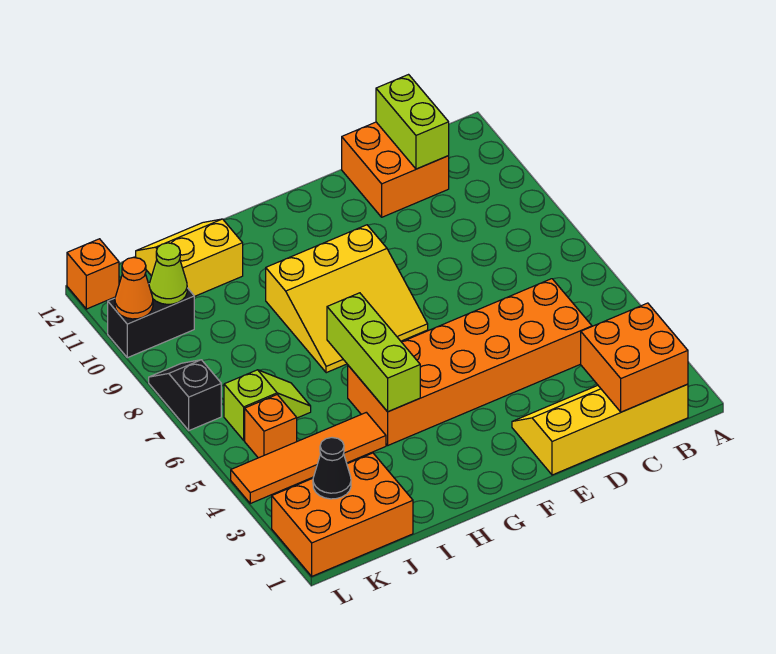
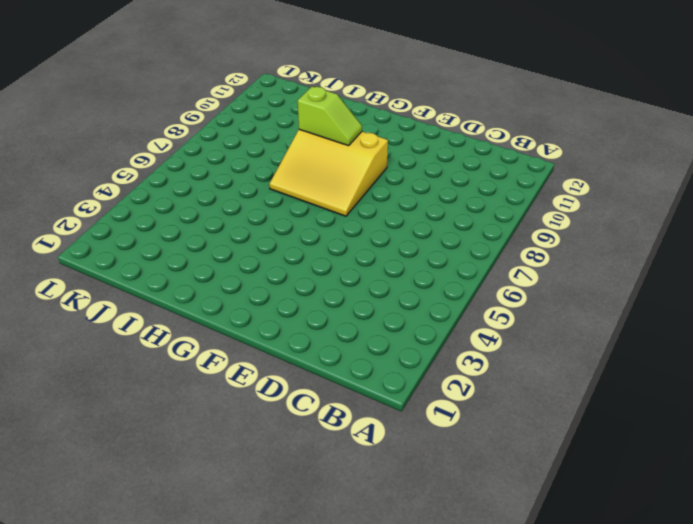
lime 1x2 slope [298,86,362,146] -> lime 1x2 slope moved to [224,370,311,440]
none -> yellow 2x4 slope [512,384,688,475]
none -> orange 2x6 brick [348,279,592,445]
none -> orange 2x2 brick [342,122,449,217]

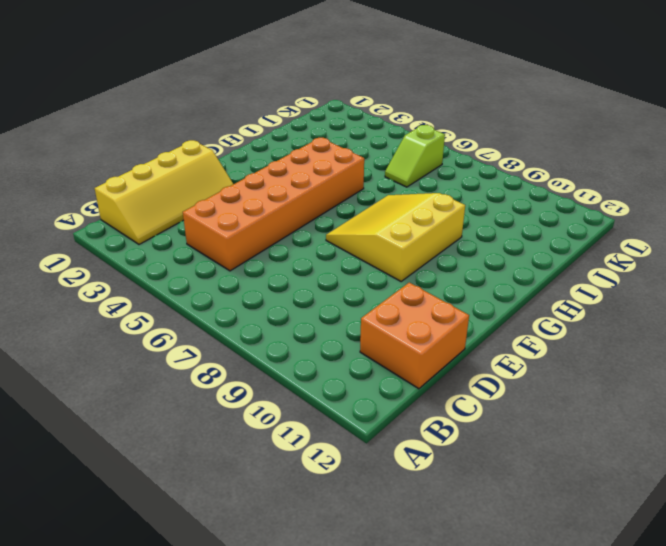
none -> orange 1x4 tile [231,412,386,503]
none -> yellow 2x2 slope [136,219,243,297]
none -> orange 2x3 brick [272,453,413,576]

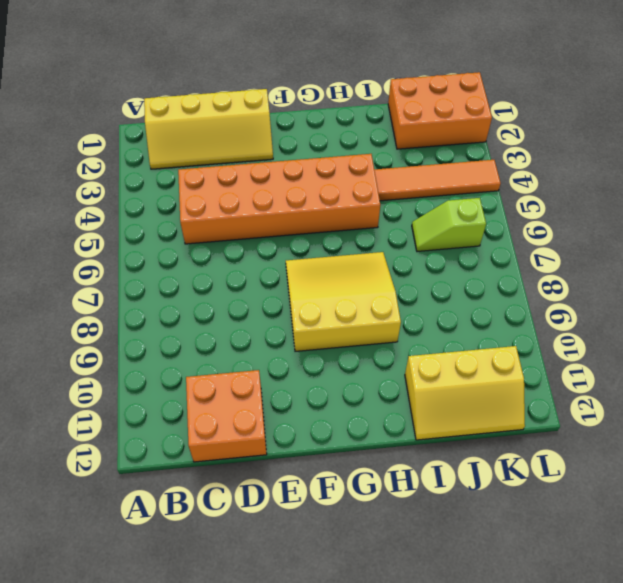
yellow 2x3 slope [405,346,525,440] -> yellow 2x2 slope [136,219,243,297]
none -> orange 1x1 brick [245,395,297,458]
none -> black 1x2 brick [108,288,194,358]
none -> black 1x2 slope [149,360,221,430]

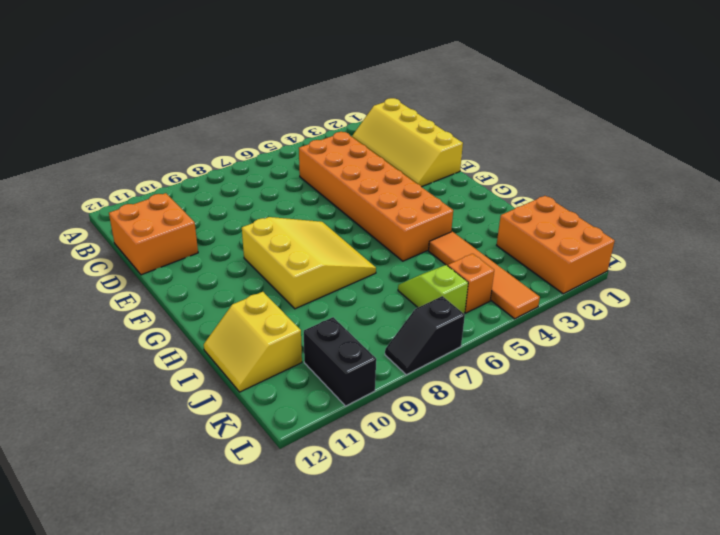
none -> orange 1x1 brick [67,239,119,309]
none -> orange 2x2 brick [581,303,688,412]
none -> lime 1x2 brick [376,75,449,169]

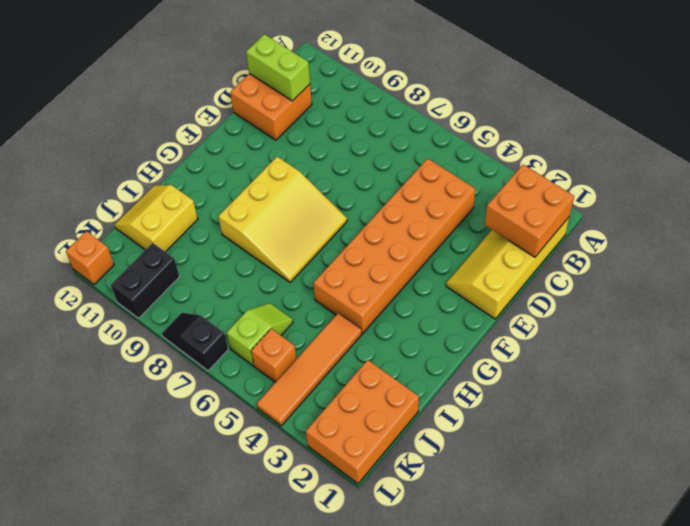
none -> lime 1x3 brick [327,293,420,412]
none -> black 1x1 cone [313,438,351,499]
none -> lime 1x1 cone [149,243,187,304]

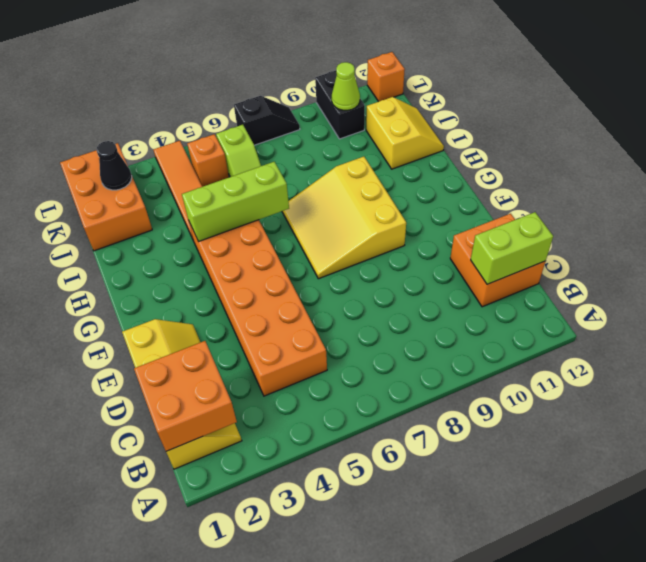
none -> orange 1x1 cone [115,257,153,319]

